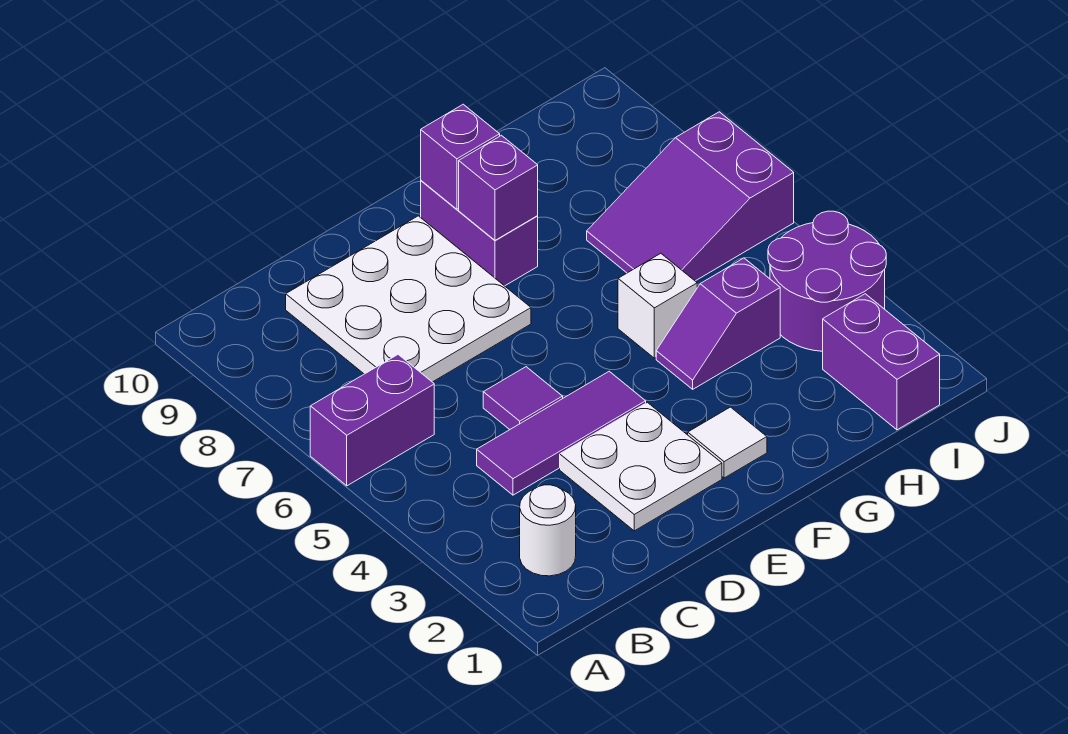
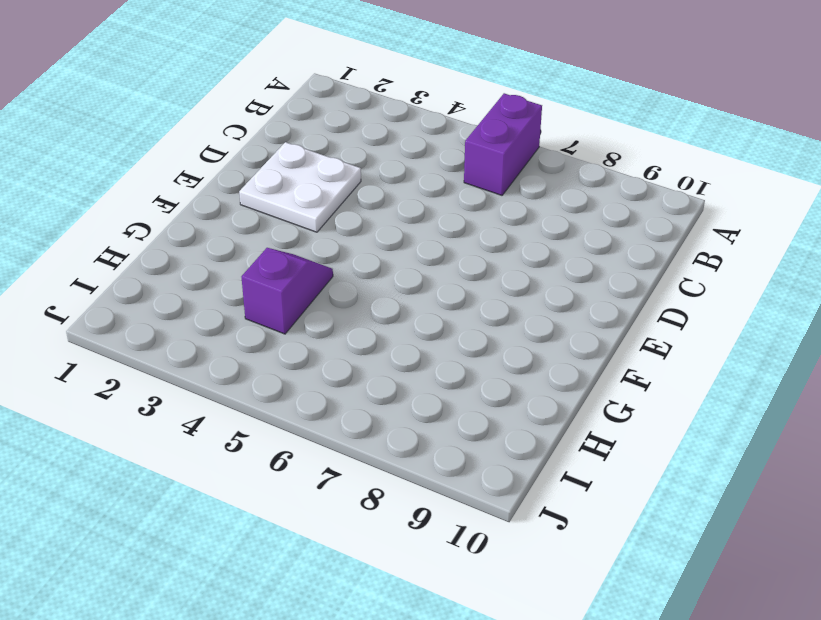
none -> white 1x1 round brick [520,485,576,576]
none -> purple 1x3 tile [477,371,646,495]
none -> white 3x3 plate [286,216,531,382]

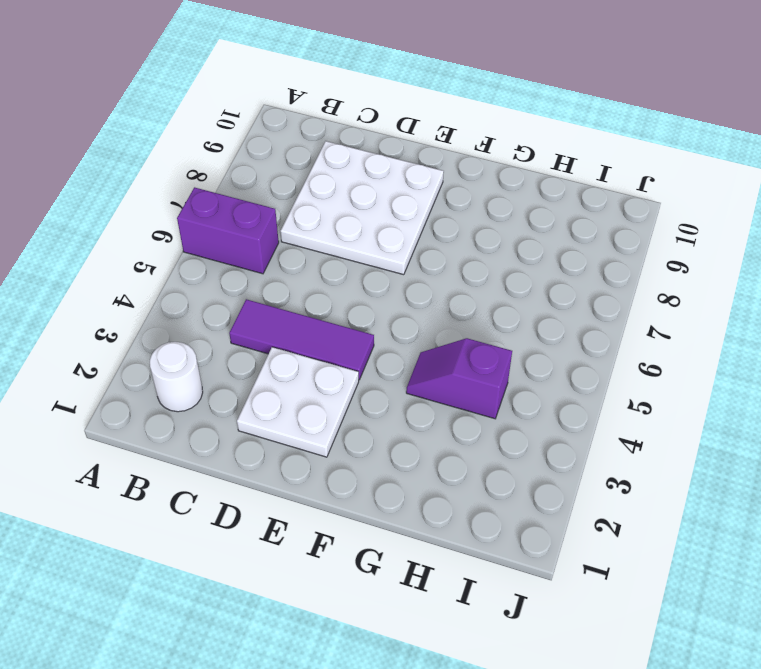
none -> purple 1x1 tile [483,367,563,429]
none -> white 1x1 tile [688,407,767,478]
none -> purple 1x2 brick [421,181,538,286]

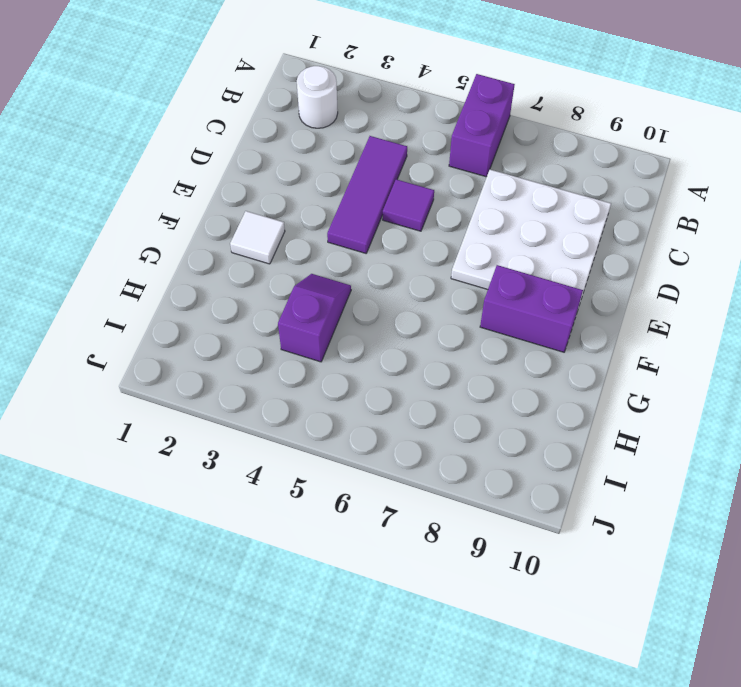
none -> white 2x2 plate [560,402,722,531]
none -> white 1x1 brick [618,253,697,358]
none -> purple 2x3 slope [587,112,794,281]

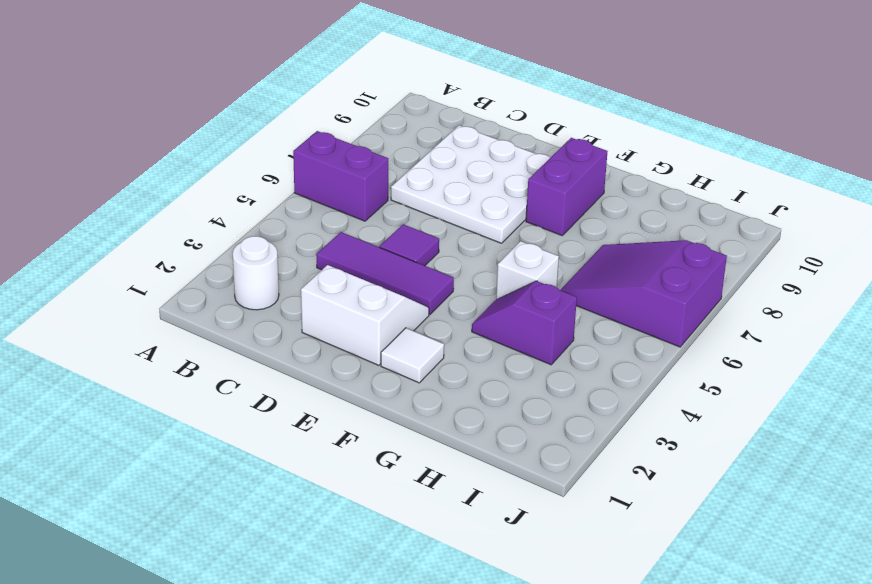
white 2x2 slope [301,265,429,365] -> white 2x2 plate [560,402,722,531]
none -> purple 1x2 brick [823,294,940,430]
none -> purple 2x2 round brick [768,211,886,351]
none -> purple 1x1 brick [459,135,538,240]

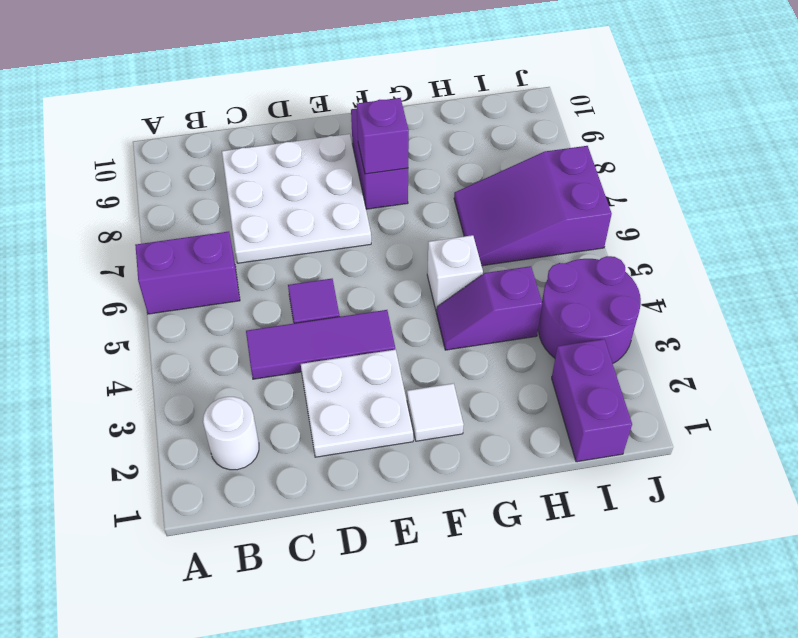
none -> purple 1x1 brick [421,104,500,209]

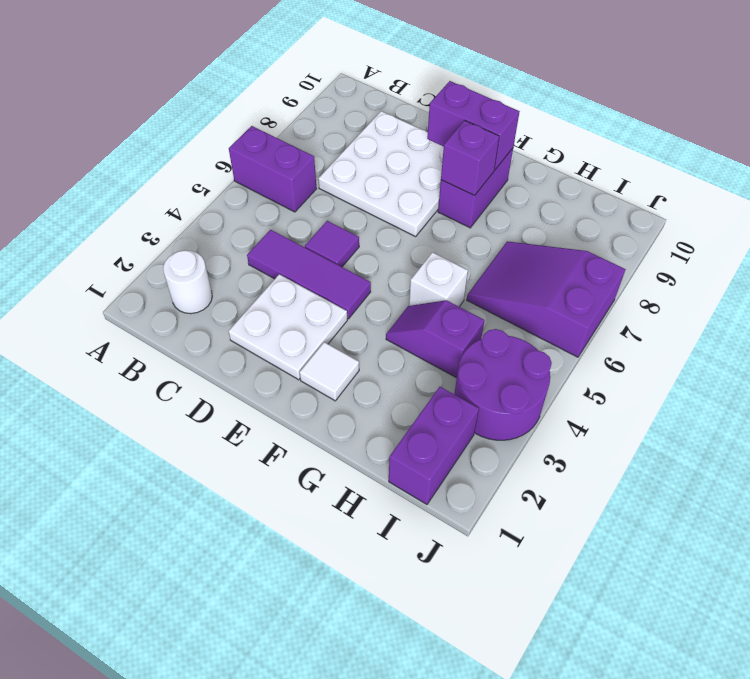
purple 1x2 brick [427,81,520,170] -> purple 1x1 brick [421,104,500,209]

